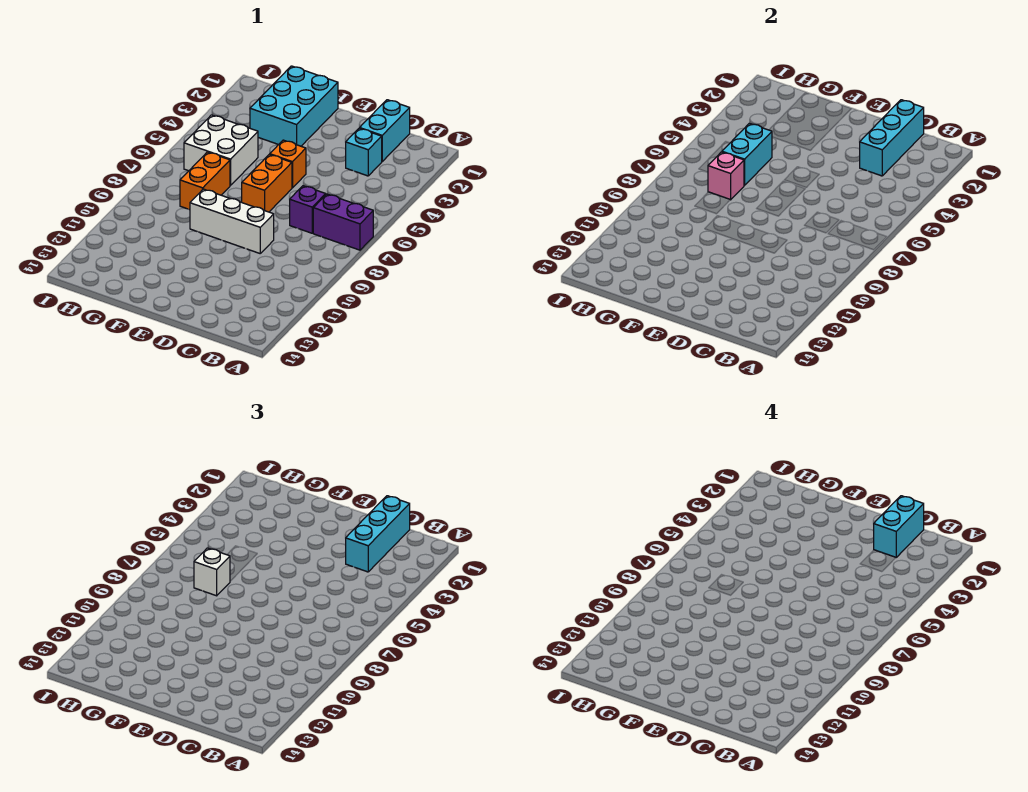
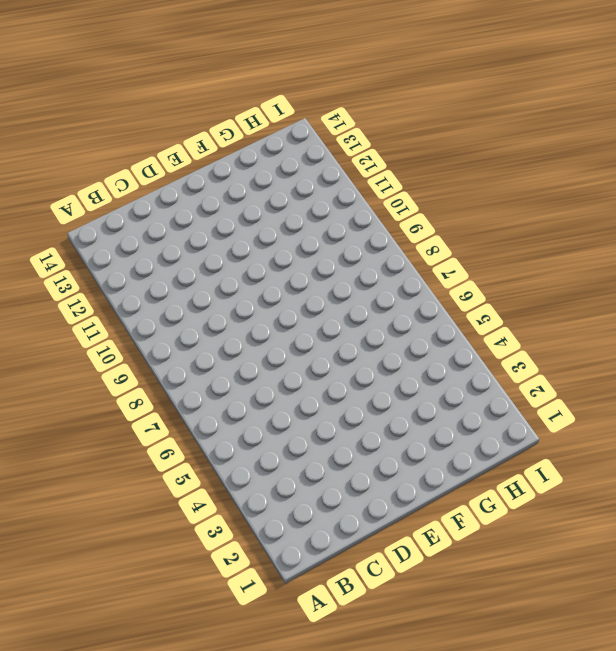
none -> purple 1x2 brick [313,194,373,250]
none -> cyan 1x2 brick [360,100,410,161]
none -> cyan 1x1 brick [346,128,382,176]

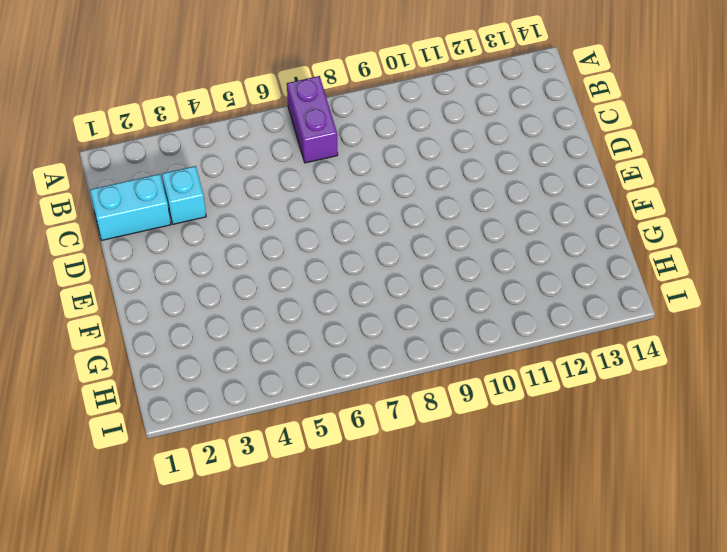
none -> purple 1x1 brick [290,186,326,233]
none -> white 1x3 brick [190,189,274,253]
none -> orange 1x1 brick [270,140,306,188]

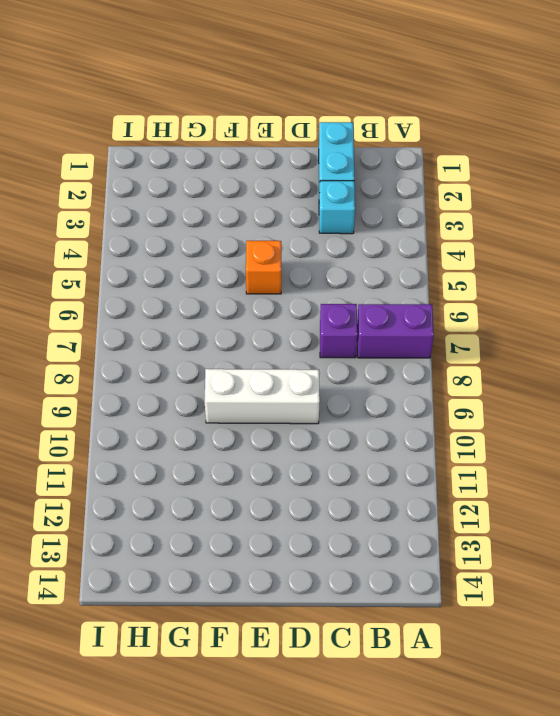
none -> orange 1x2 brick [242,154,292,212]
none -> cyan 2x3 brick [250,66,338,146]
none -> white 2x2 brick [184,115,258,185]

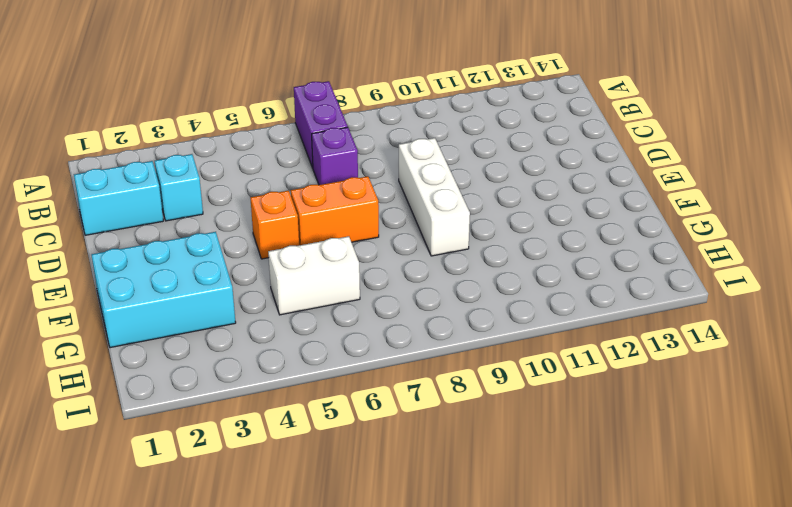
white 1x2 brick [268,236,360,315] -> white 2x2 brick [184,115,258,185]
none -> orange 1x2 brick [180,152,230,210]
none -> cyan 1x3 brick [860,100,924,176]
none -> cyan 1x2 brick [722,123,772,185]

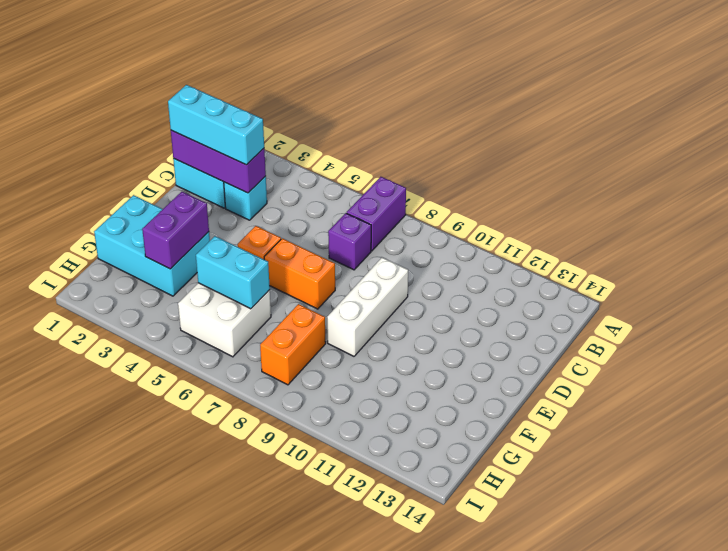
purple 1x3 brick [171,130,266,193] -> cyan 1x3 brick [860,100,924,176]
purple 1x2 brick [142,192,209,269] -> none
orange 1x2 brick [260,304,326,385] -> orange 1x2 brick turned to [180,152,230,210]
none -> pink 1x1 brick [708,152,744,200]
none -> white 1x1 brick [194,548,230,596]
none -> cyan 1x2 brick [874,496,924,557]

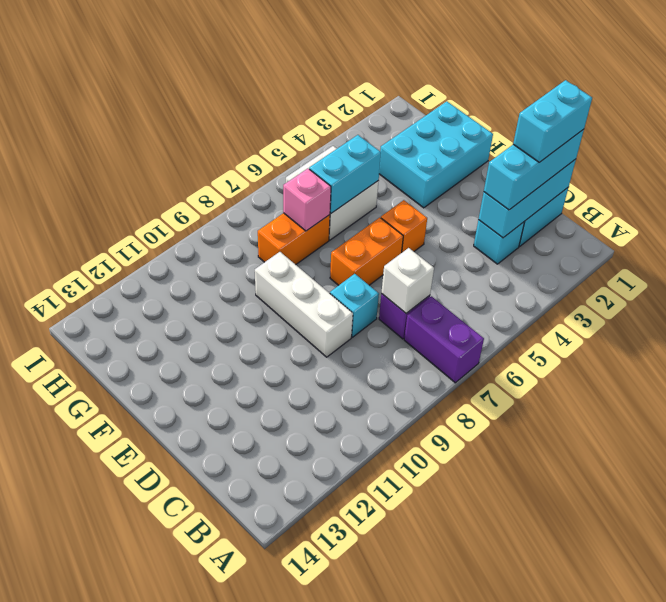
white 1x1 brick [381,248,434,313] -> white 1x1 brick moved to [194,548,230,596]
cyan 1x1 brick [330,274,379,337] -> none

